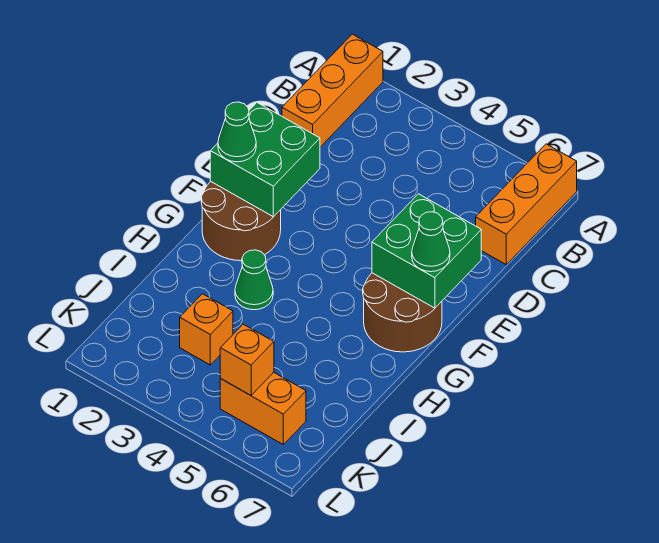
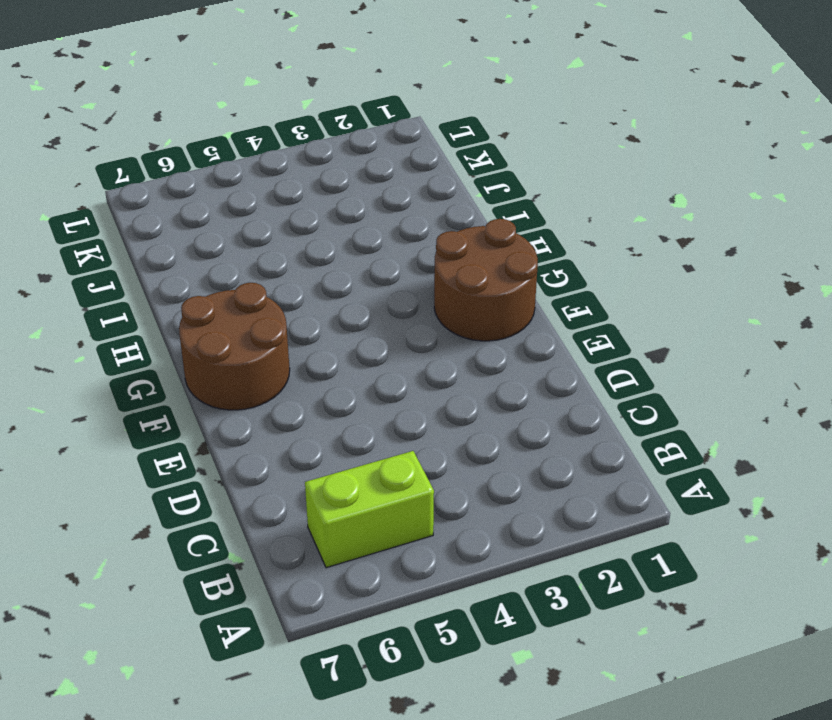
lime 1x2 brick [305,451,434,568] -> none
none -> orange 1x3 brick [282,34,383,147]
none -> orange 1x3 brick [476,144,577,264]
none -> green 1x1 cone [235,250,273,310]

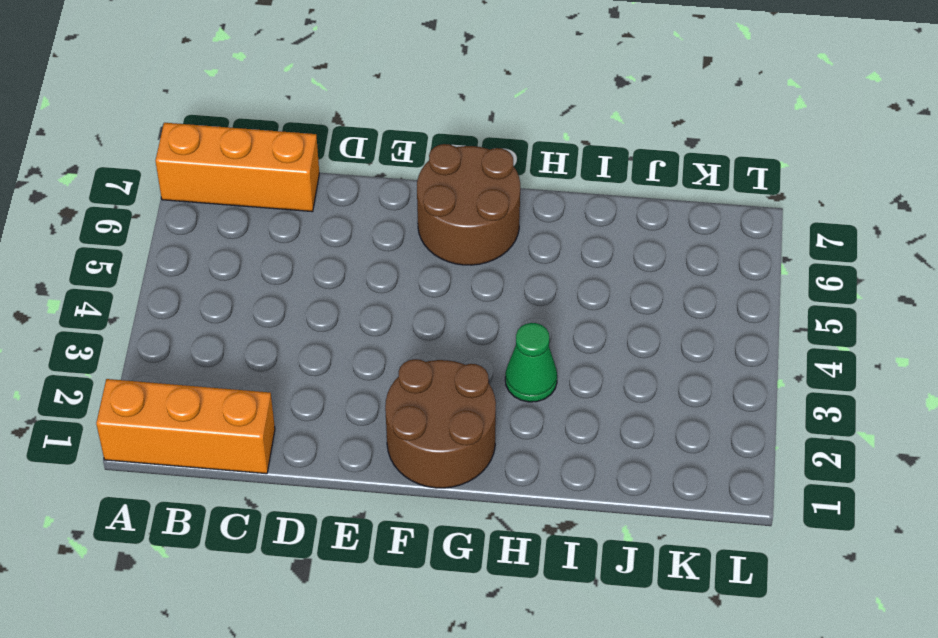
none -> orange 1x1 brick [180,294,233,365]
none -> orange 1x2 brick [220,372,306,444]
none -> green 2x2 brick [210,103,320,217]

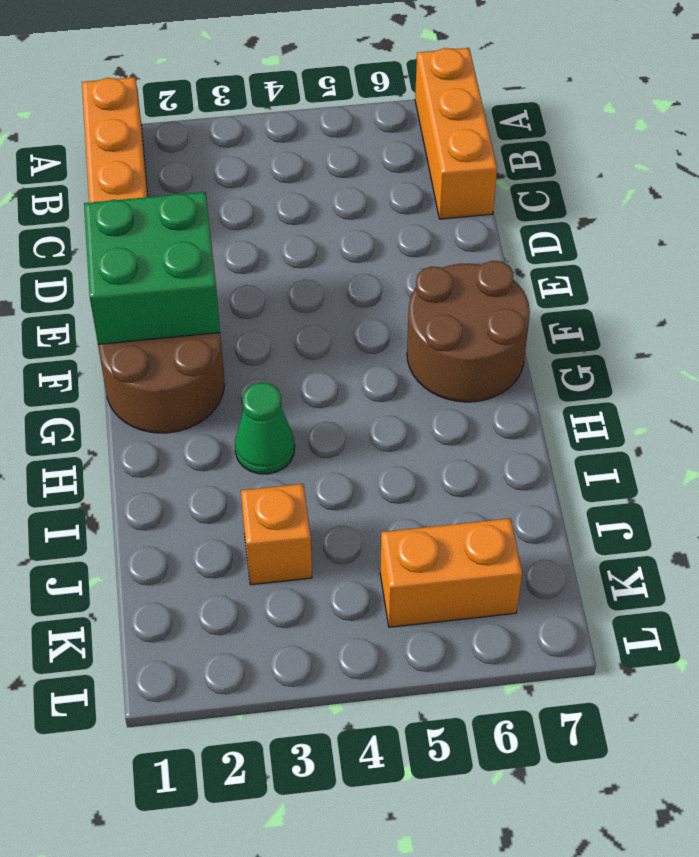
none -> green 2x2 brick [372,194,481,308]
none -> orange 1x1 brick [220,324,274,395]
none -> green 1x1 cone [218,102,256,162]

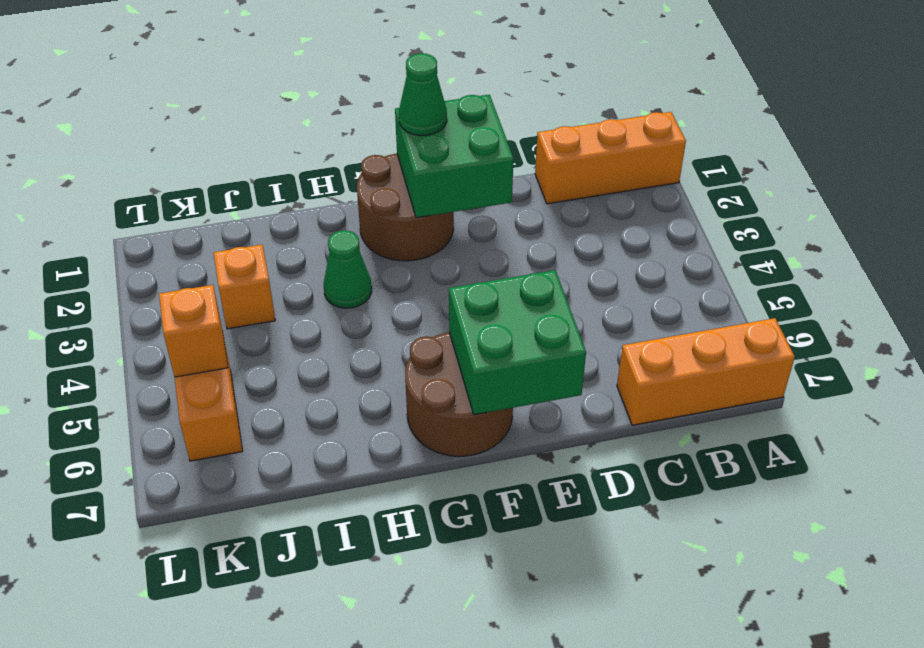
none -> green 1x1 cone [412,212,450,272]

